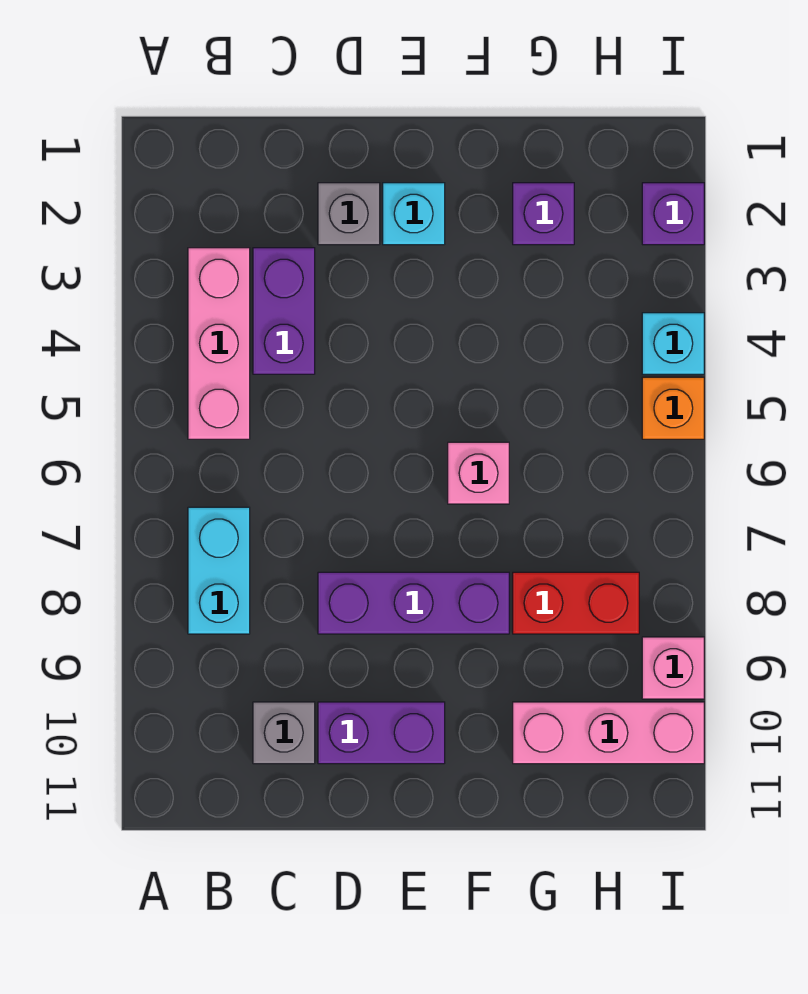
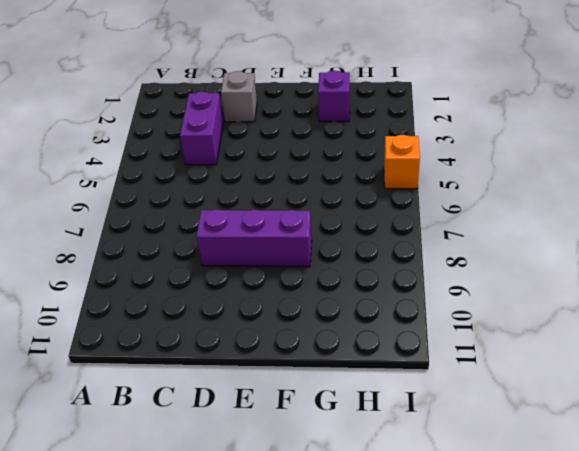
none -> pink 1x3 brick [188,248,250,439]
none -> cyan 1x2 brick [188,507,250,634]
none -> grey 1x1 brick [253,702,315,764]

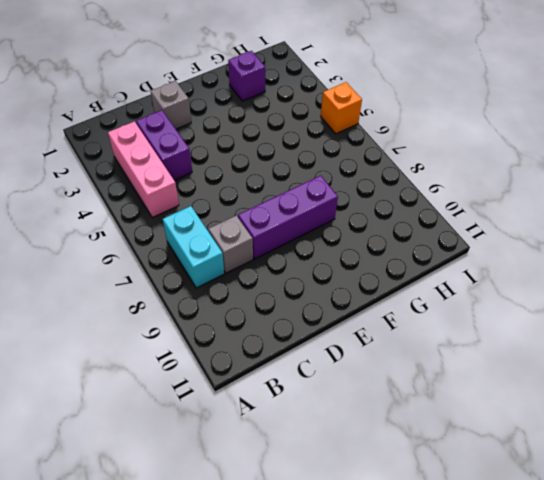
grey 1x1 brick [208,215,253,273] -> grey 1x1 brick moved to [253,702,315,764]
none -> purple 1x2 brick [318,702,445,764]
none -> cyan 1x1 brick [383,183,445,245]
none -> pink 1x1 brick [448,442,509,504]

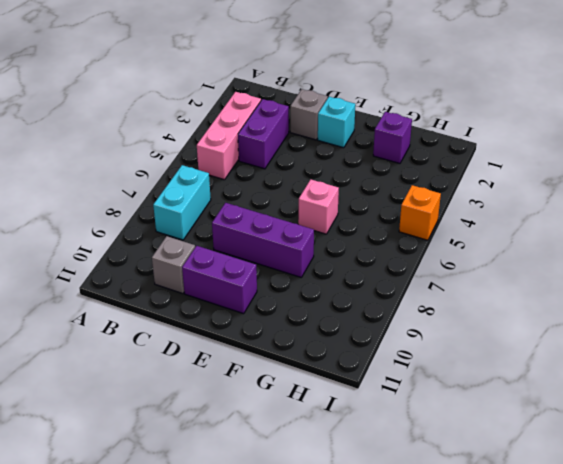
none -> red 1x2 brick [513,572,639,634]
none -> pink 1x3 brick [513,702,704,764]
none -> purple 1x1 brick [642,183,704,245]

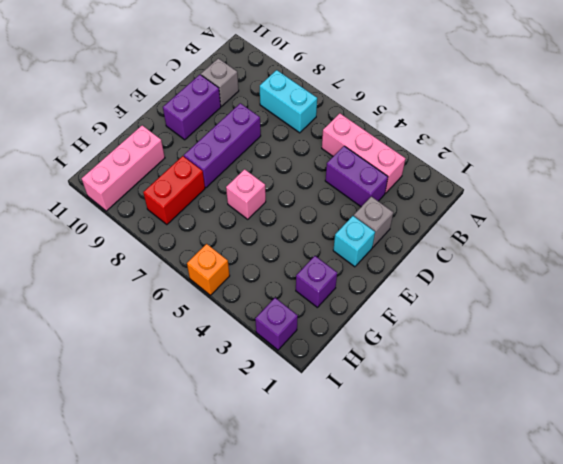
none -> cyan 1x1 brick [642,313,704,374]
none -> pink 1x1 brick [642,637,704,699]

